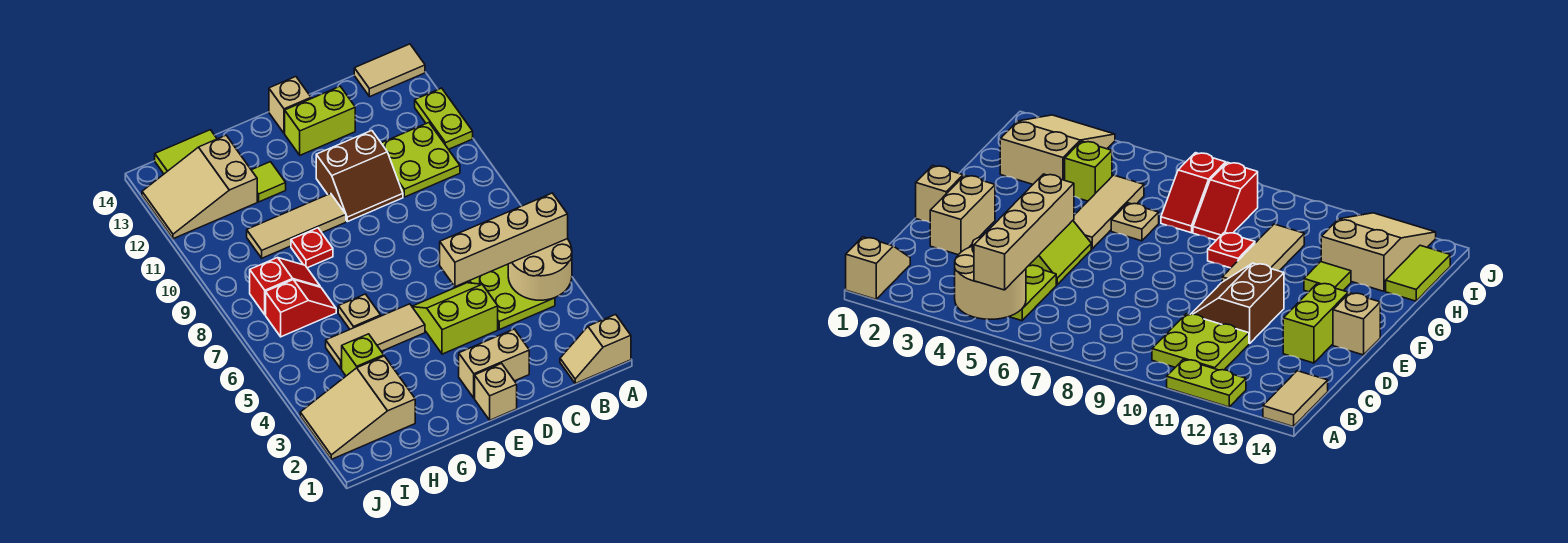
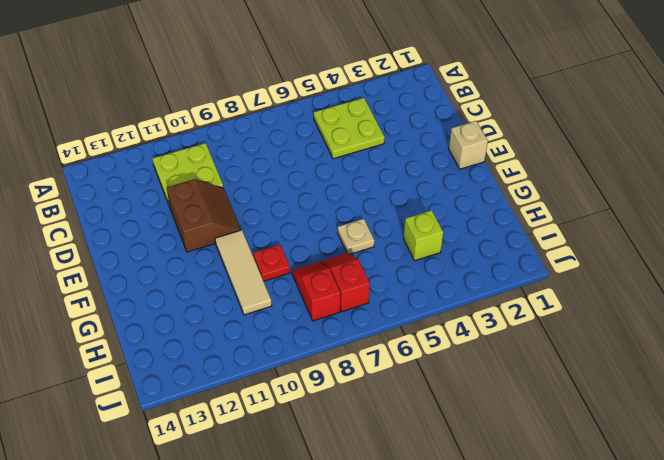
none -> tan 1x2 slope [560,314,631,383]
none -> lime 1x2 plate [415,88,473,149]
none -> tan 1x2 tile [354,44,425,97]

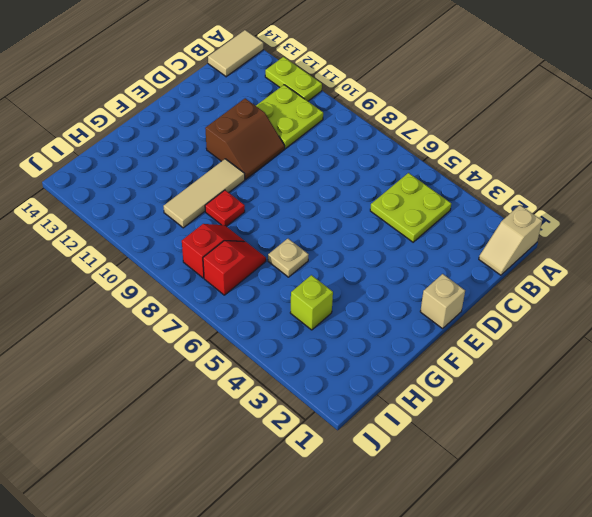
none -> tan 1x2 brick [459,329,529,398]
none -> lime 2x2 slope [412,283,498,354]
none -> lime 1x2 brick [285,86,355,155]

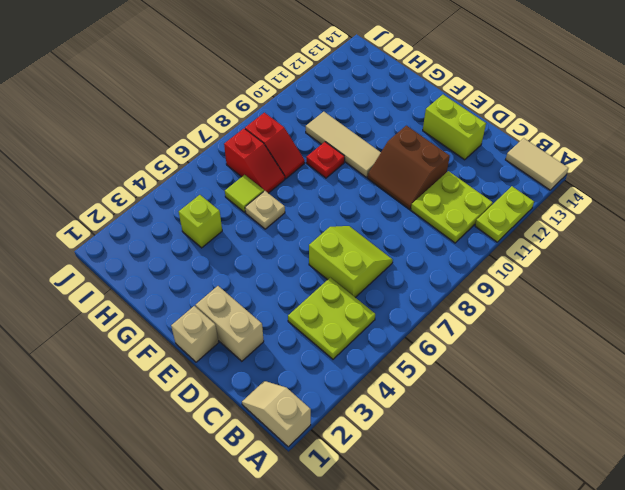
lime 2x2 slope [309,226,393,298] -> lime 2x2 slope moved to [412,283,498,354]
lime 1x1 tile [225,175,264,212] -> lime 1x1 tile moved to [252,162,286,202]
none -> tan 1x1 brick [269,77,311,133]
none -> tan 1x3 tile [326,304,425,369]
none -> tan 2x3 slope [300,356,415,459]

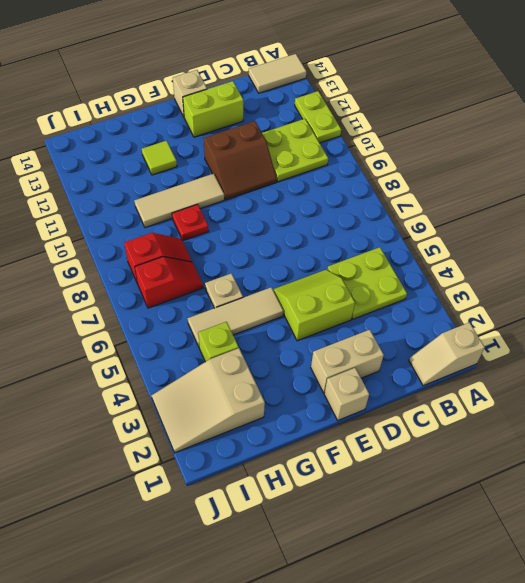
none -> tan 2x3 slope [142,135,257,239]
none -> lime 1x2 tile [155,130,217,174]
none -> tan 2x2 round brick [508,239,572,300]

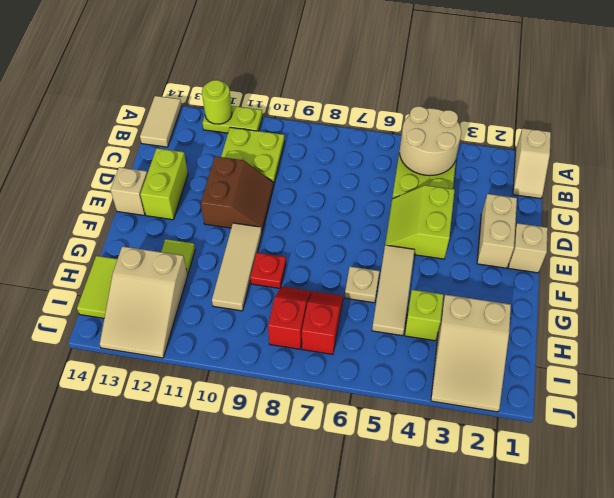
lime 1x1 round brick [202,80,232,124] -> none
none -> tan 1x4 brick [440,193,568,287]

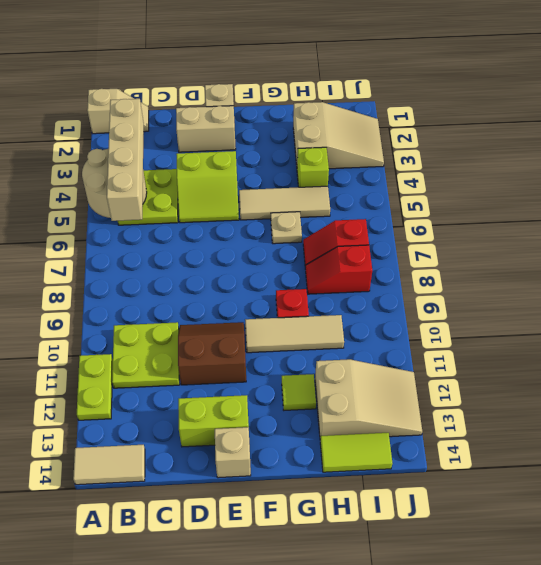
tan 1x4 brick [107,99,144,221] -> tan 1x4 brick turned to [440,193,568,287]

